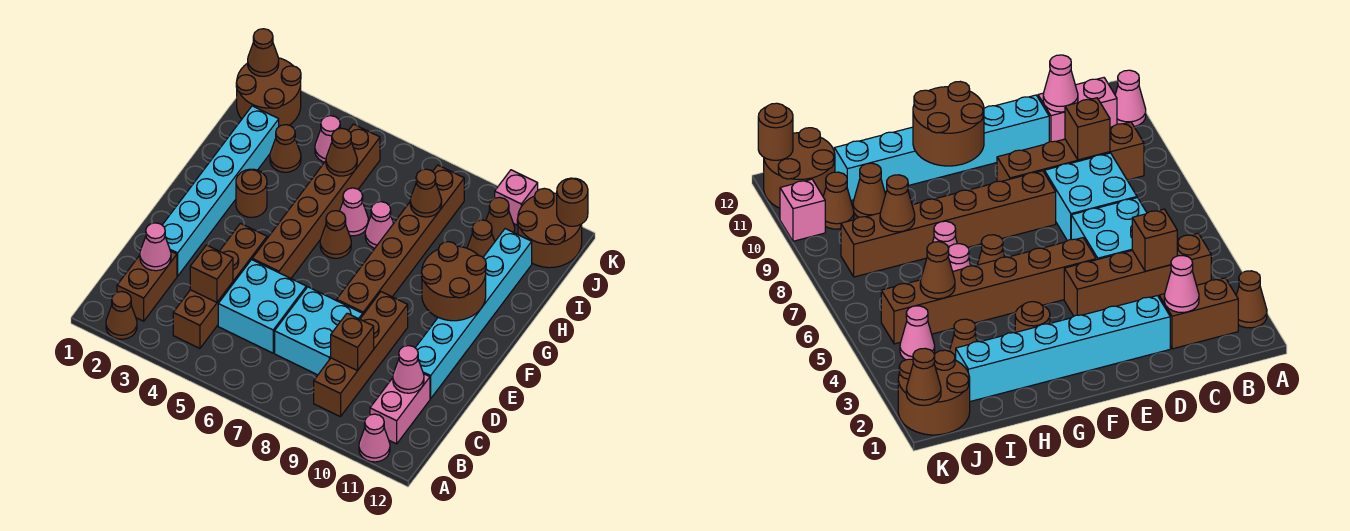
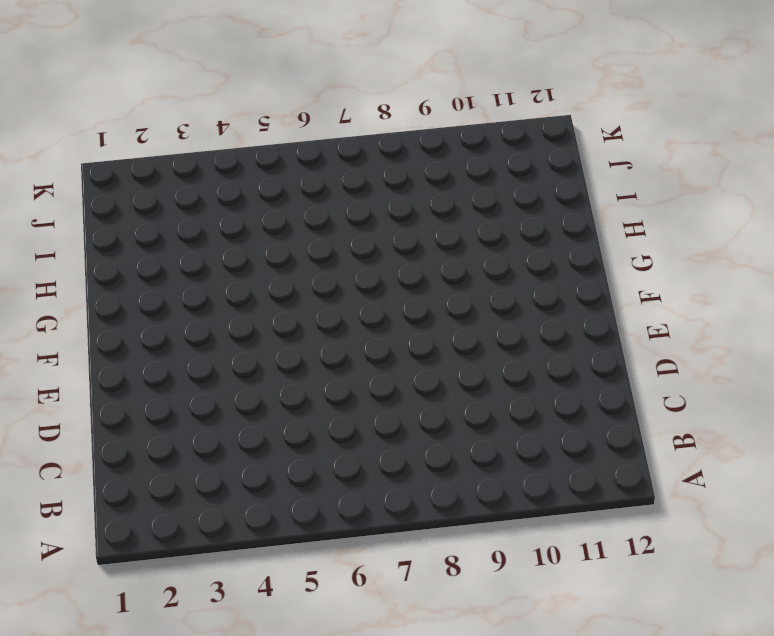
none -> brown 1x1 cone [106,291,137,339]
none -> pink 1x1 cone [359,414,390,462]
none -> brown 1x2 brick [117,251,177,321]
none -> brown 1x4 brick [173,223,267,348]

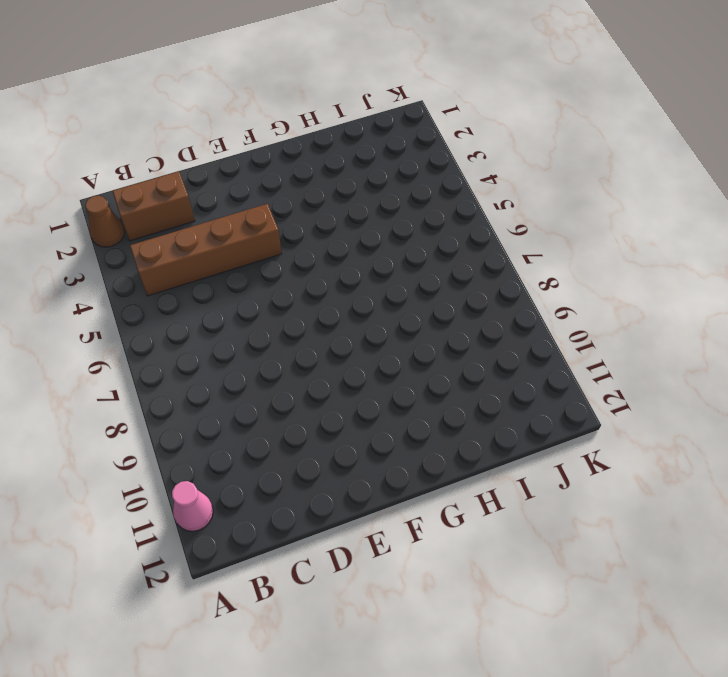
none -> brown 1x4 brick [314,292,408,417]
none -> pink 1x2 brick [370,374,430,444]
none -> cyan 2x2 brick [218,260,306,353]
none -> cyan 2x2 brick [275,287,363,375]

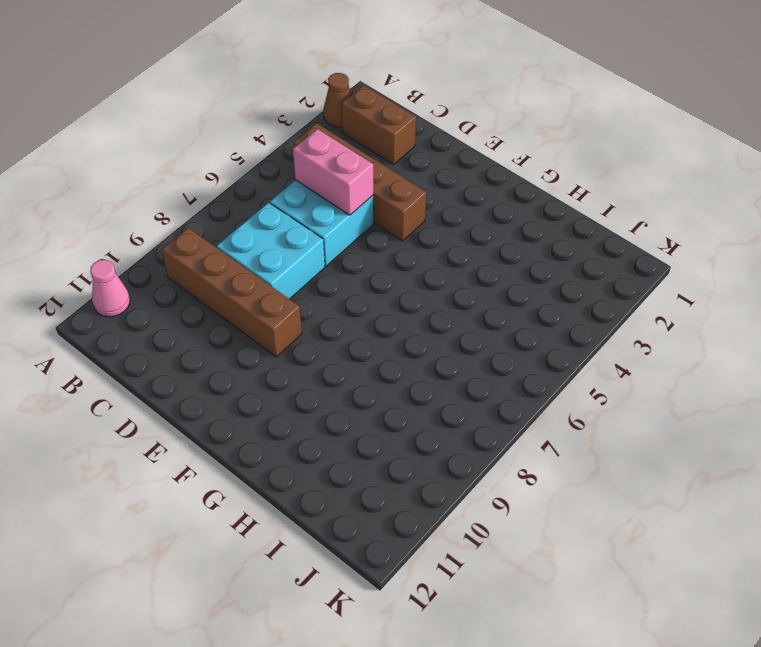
pink 1x2 brick [293,129,373,215] -> pink 1x2 brick moved to [370,374,430,444]
none -> cyan 1x6 brick [162,106,279,276]
none -> cyan 1x6 brick [415,229,532,399]
none -> brown 1x6 brick [252,124,380,278]
none -> brown 1x6 brick [337,165,464,314]

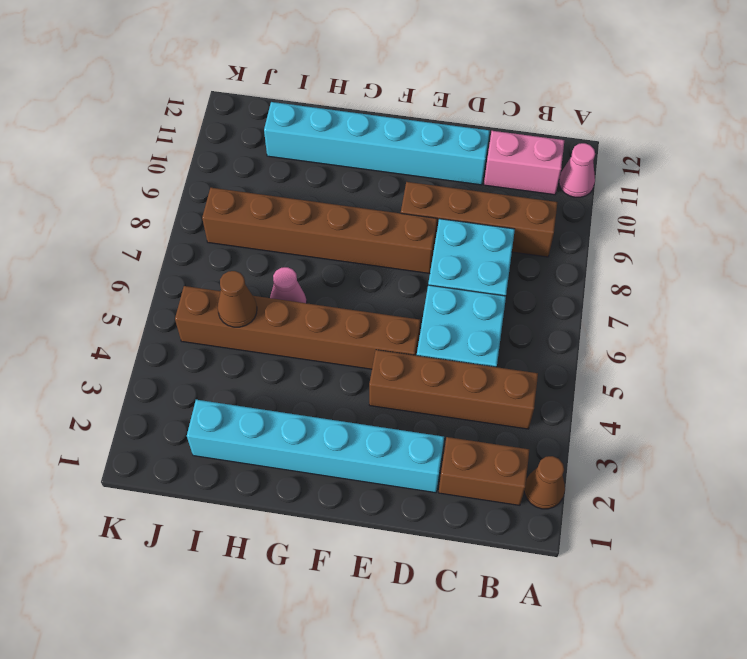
none -> brown 1x1 round brick [236,169,267,217]
none -> brown 1x1 cone [320,211,351,258]
none -> pink 1x1 cone [365,202,394,248]
none -> brown 1x1 cone [270,125,301,172]

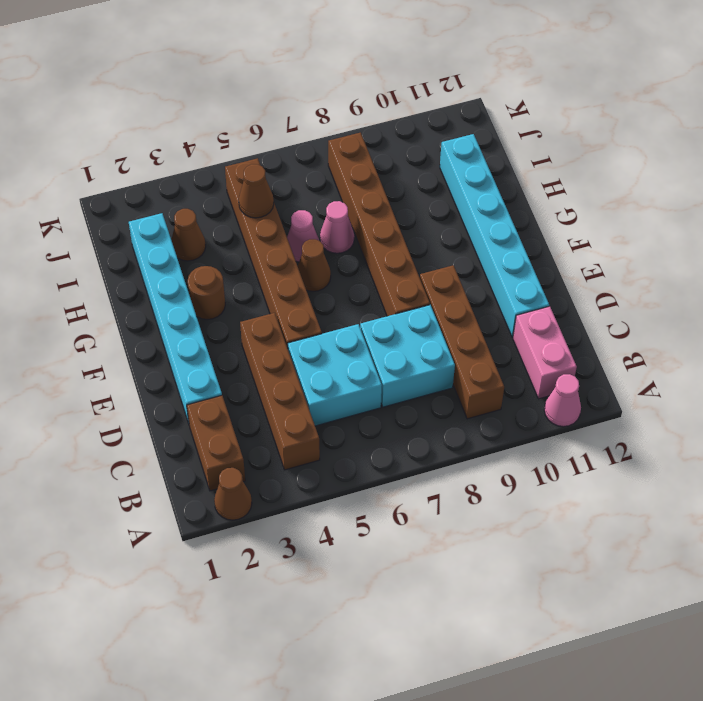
none -> brown 1x1 cone [467,220,495,257]
none -> brown 2x2 round brick [236,58,301,126]
none -> pink 1x1 cone [315,116,340,162]
none -> brown 1x1 cone [486,197,515,241]

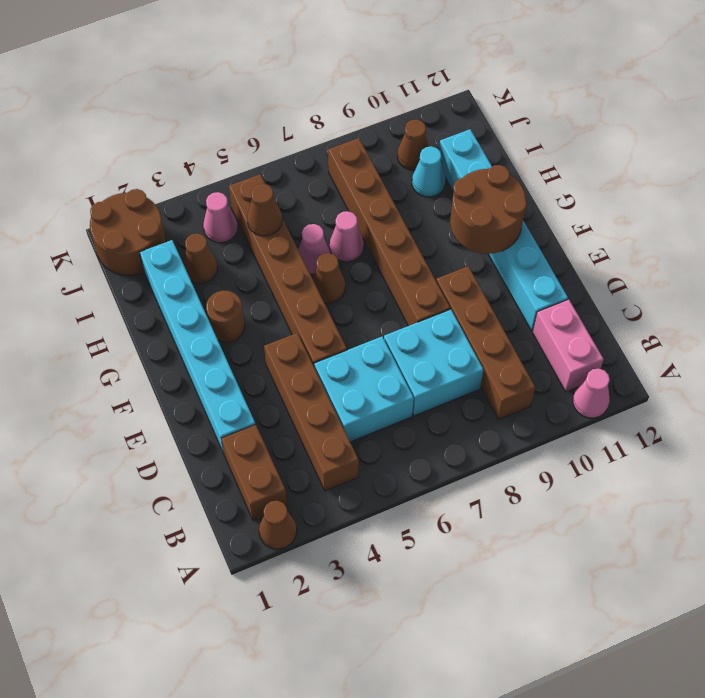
cyan 1x1 cone [412,146,445,197] -> brown 1x1 cone [467,220,495,257]
none -> brown 2x2 round brick [517,188,582,268]
none -> pink 1x1 brick [495,170,538,225]
none -> pink 1x1 cone [140,223,171,271]
none -> brown 1x1 brick [190,245,233,302]

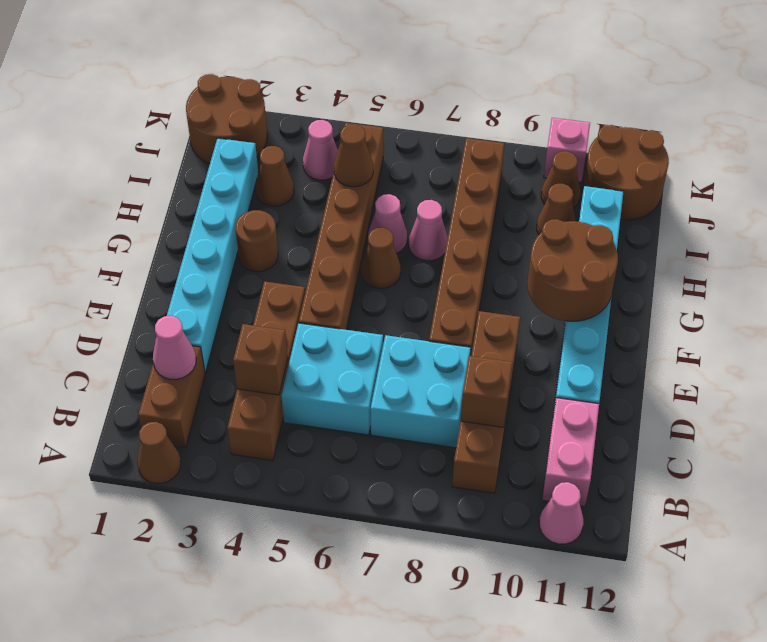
none -> pink 1x1 cone [393,346,424,393]
none -> brown 1x1 cone [410,169,442,217]
none -> brown 1x1 cone [248,29,279,76]
none -> brown 1x1 round brick [557,178,588,226]

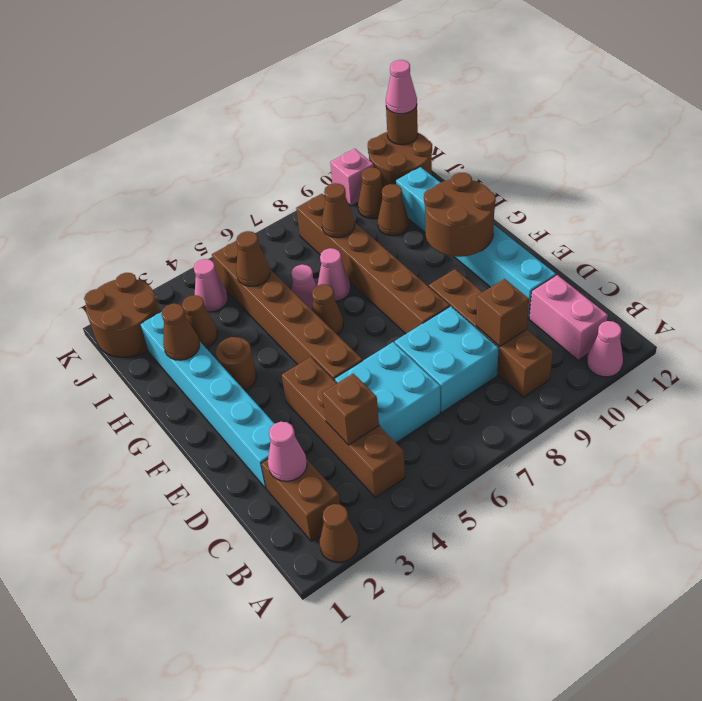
brown 1x1 cone [161,304,200,360] -> brown 1x1 cone moved to [248,29,279,76]
pink 1x1 cone [386,60,417,114] -> pink 1x1 cone moved to [393,346,424,393]

